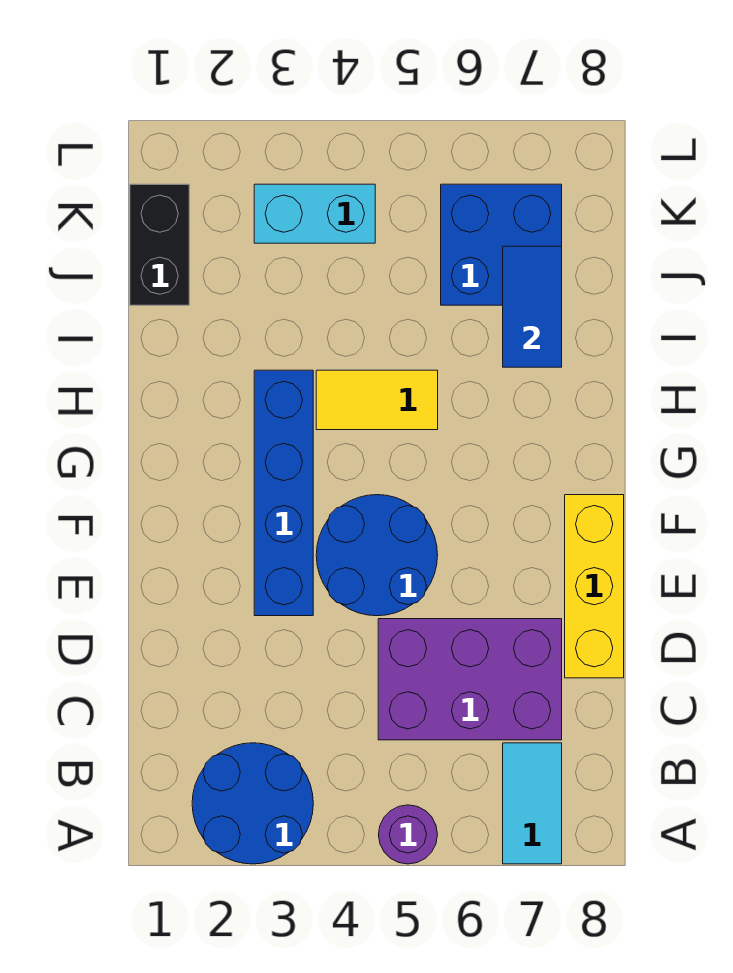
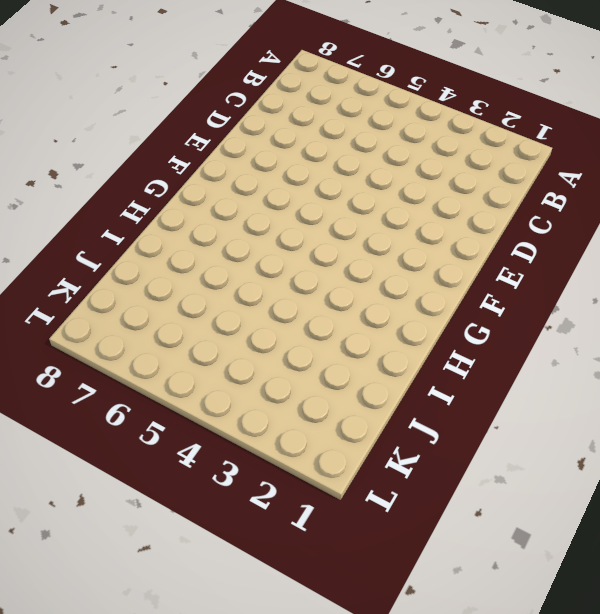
none -> blue 2x2 round brick [192,743,313,864]
none -> purple 1x1 round brick [379,805,438,864]
none -> cyan 1x2 tile [503,743,562,864]

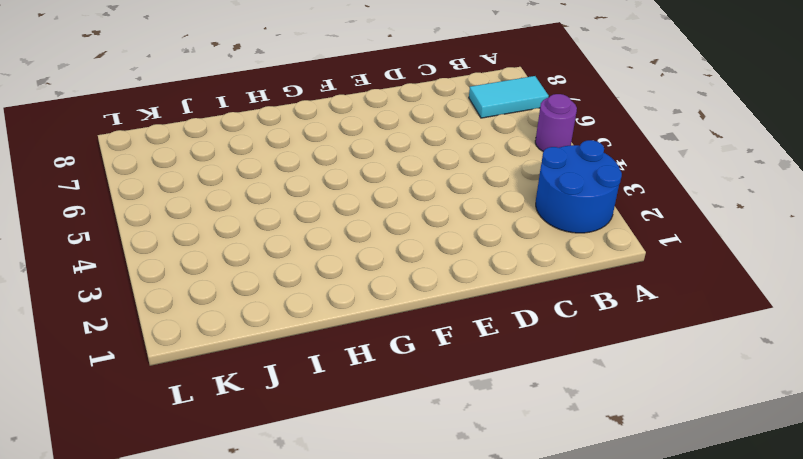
none -> purple 2x3 brick [378,619,562,740]
none -> yellow 1x3 brick [565,495,624,678]
none -> blue 1x4 brick [254,370,313,616]

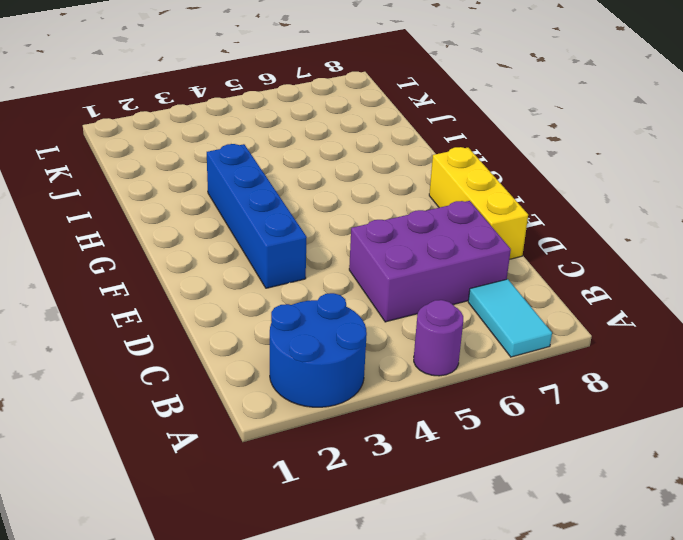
none -> blue 2x2 round brick [316,495,438,616]
none -> yellow 1x2 tile [316,370,438,430]
none -> black 1x2 brick [130,184,189,305]

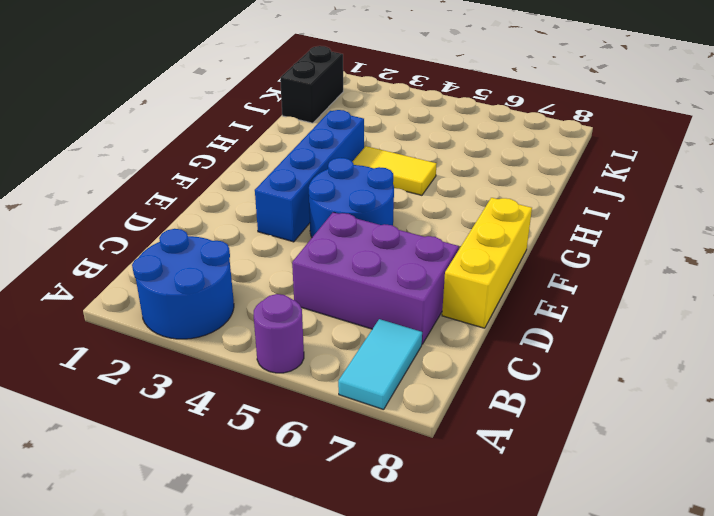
none -> blue 2x2 brick [441,184,562,305]
none -> cyan 1x2 brick [254,184,375,243]
none -> blue 1x2 tile [503,246,562,367]

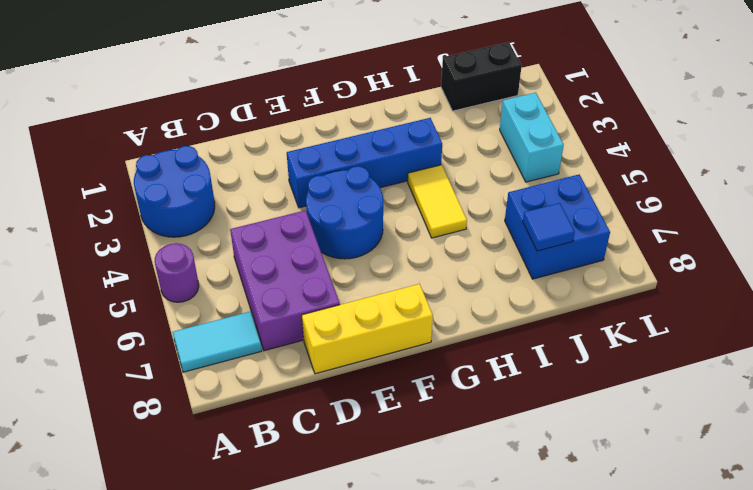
blue 1x1 tile [523,203,575,251] -> blue 1x2 tile [503,246,562,367]

